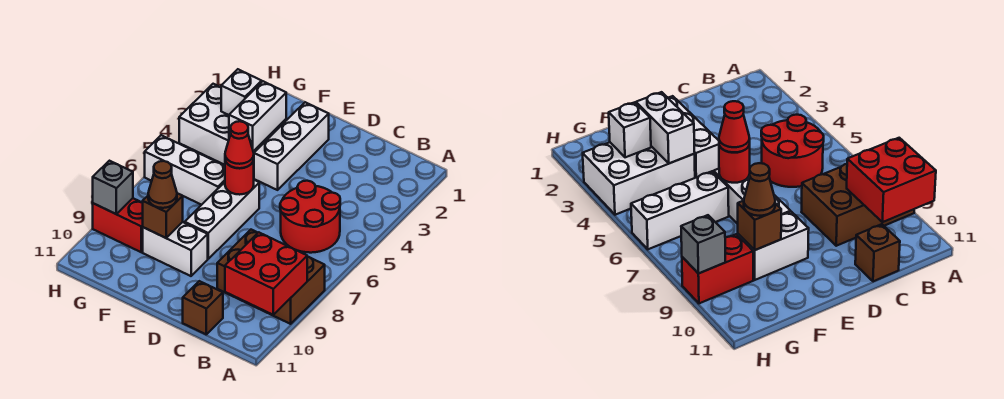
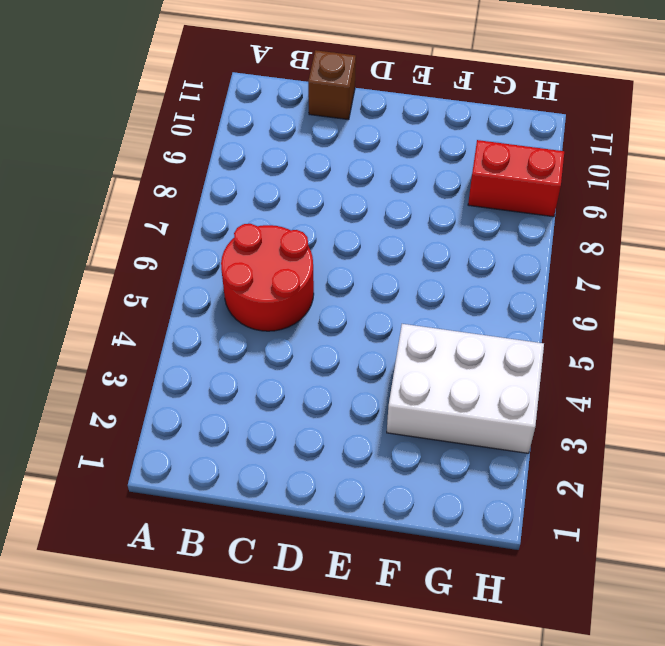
none -> brown 2x3 brick [217,230,325,324]
none -> white 1x3 brick [254,102,329,190]
none -> white 1x3 brick [185,180,259,259]

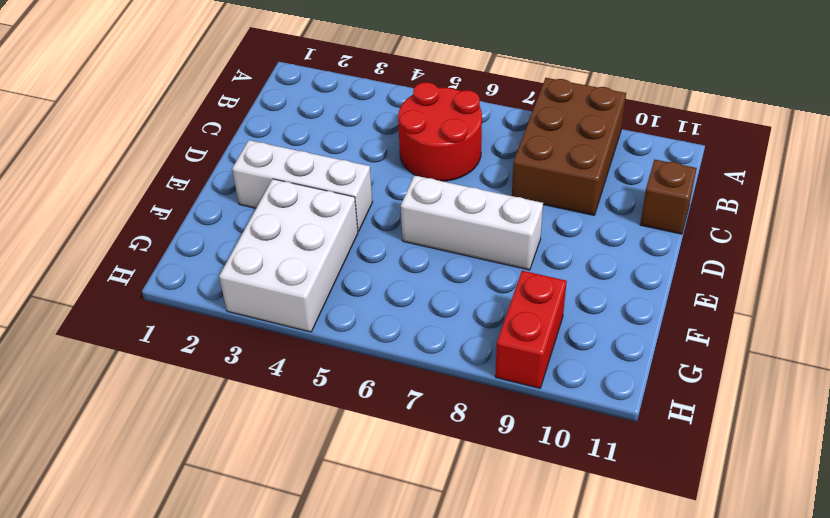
none -> white 1x2 brick [143,222,208,276]
none -> white 1x3 brick [145,135,225,205]
none -> red 2x2 brick [225,232,307,315]

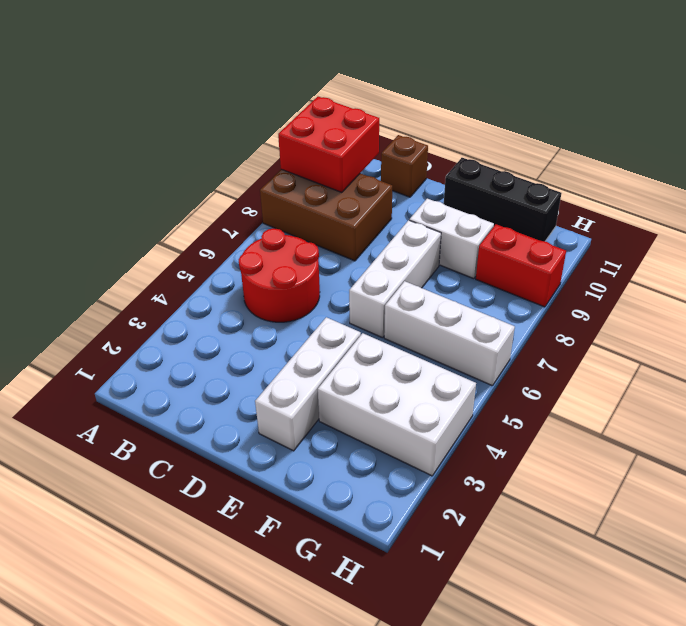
black 1x3 brick [444,158,562,241] -> none
none -> red 1x1 round brick [225,160,254,195]
none -> white 1x2 brick [229,81,286,151]
none -> brown 1x1 brick [143,193,183,238]

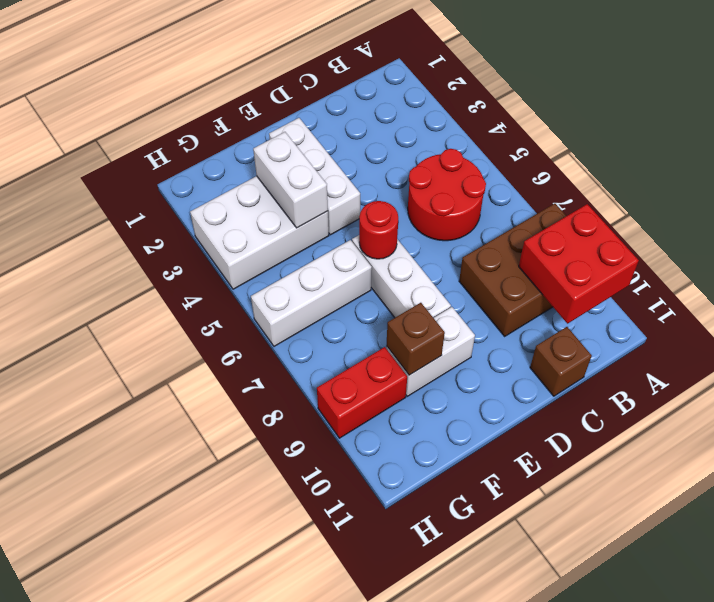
none -> white 1x1 brick [221,69,262,115]
none -> grey 1x1 brick [93,161,133,214]
none -> red 1x1 cone [225,121,254,168]

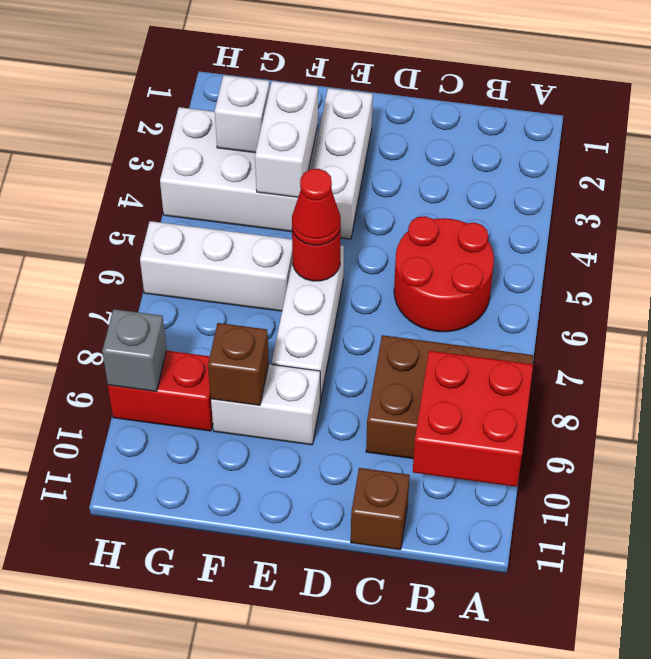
none -> brown 1x1 cone [148,161,177,208]

